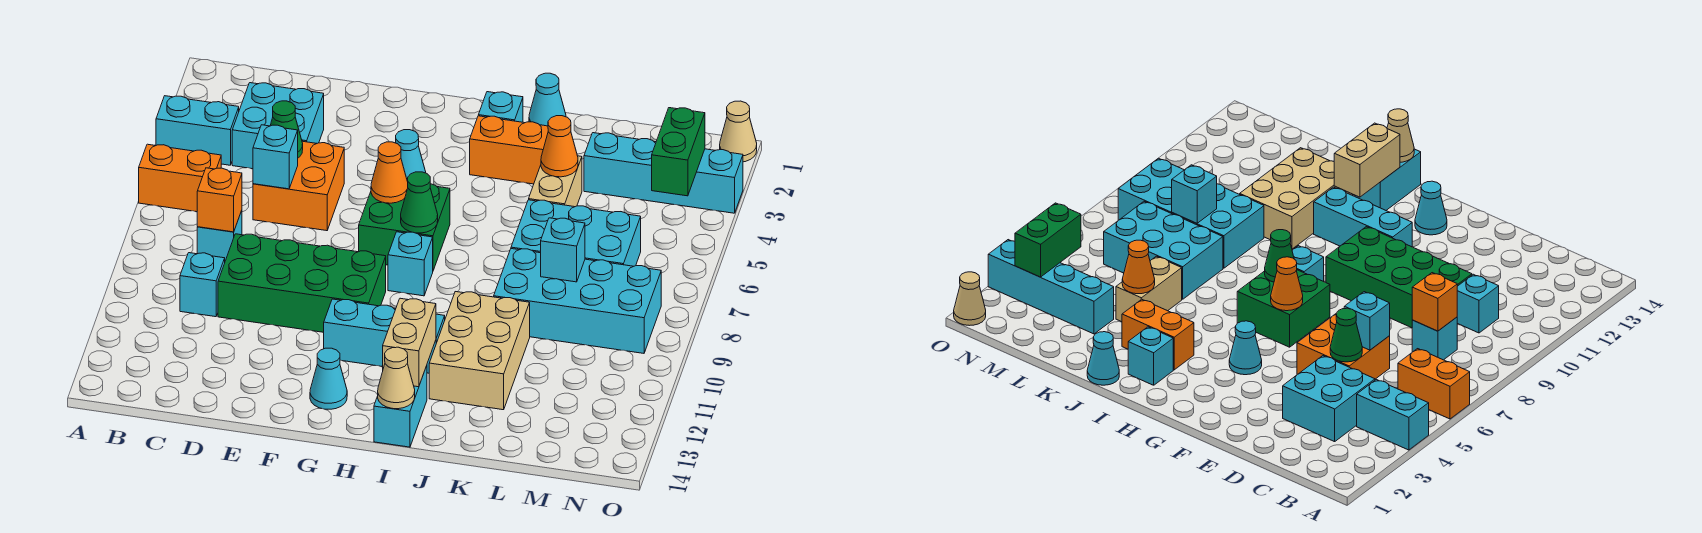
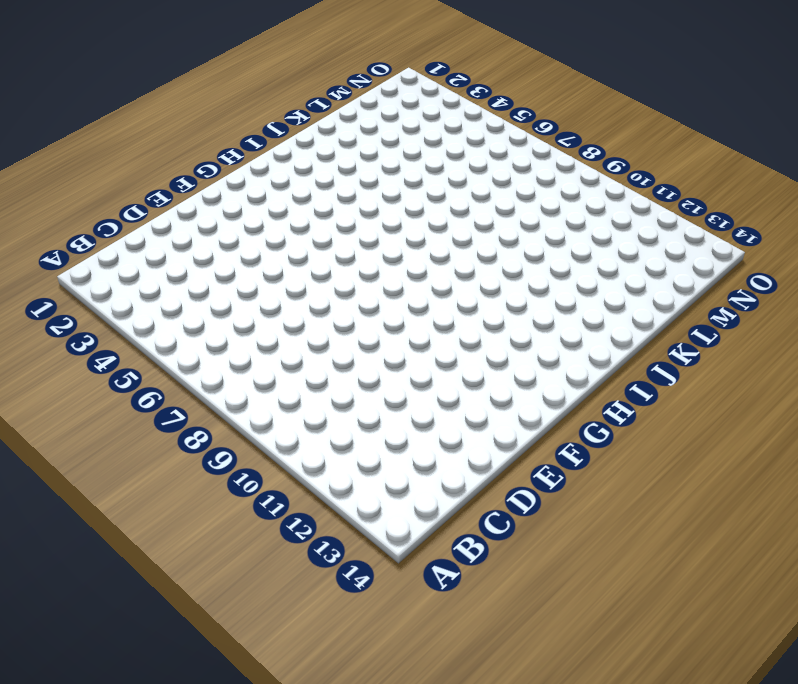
none -> cyan 1x2 brick [156,96,239,165]
none -> orange 1x2 brick [139,144,221,212]
none -> cyan 2x2 brick [232,83,324,169]
none -> cyan 1x1 brick [197,211,242,261]

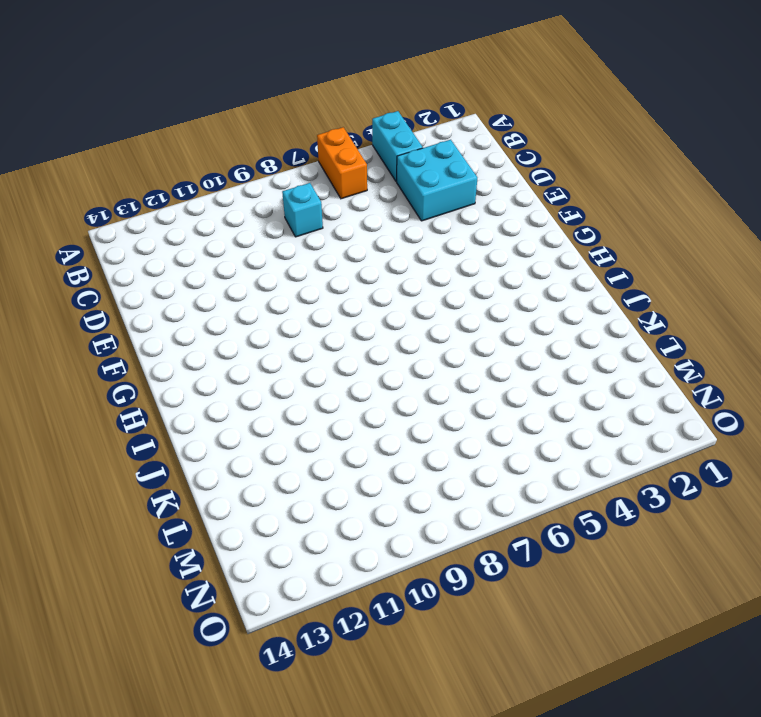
none -> cyan 1x1 brick [180,253,225,317]
none -> orange 2x2 brick [253,141,344,231]
none -> green 2x4 brick [218,234,386,332]
none -> cyan 1x1 cone [396,130,426,181]

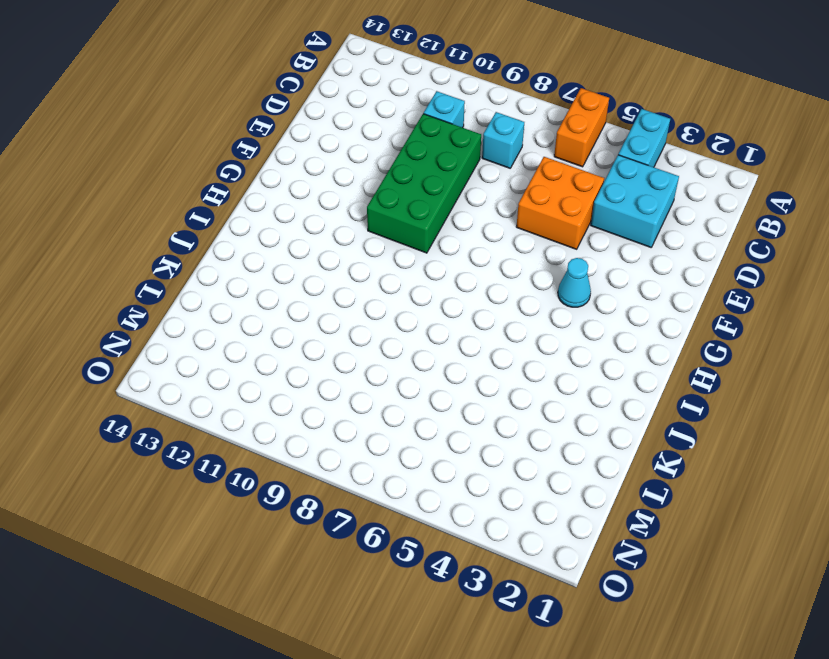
none -> green 2x2 brick [359,184,450,270]
none -> cyan 1x3 brick [324,299,445,373]
none -> cyan 1x1 cone [310,348,347,409]
none -> cyan 1x1 brick [388,232,433,296]

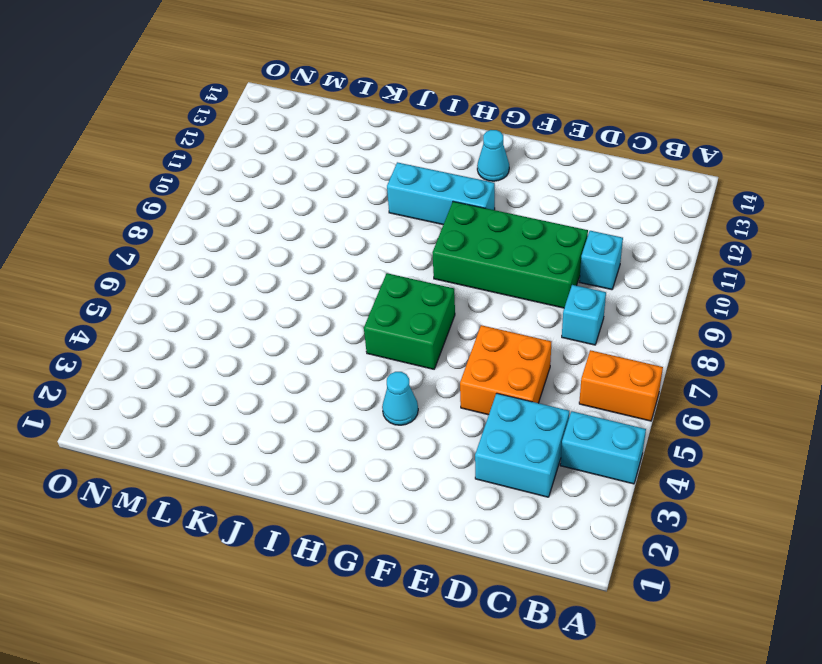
none -> cyan 1x1 brick [388,232,433,296]
none -> cyan 1x1 brick [478,92,523,122]
none -> orange 1x2 brick [470,116,548,184]
none -> cyan 1x2 brick [374,366,427,447]

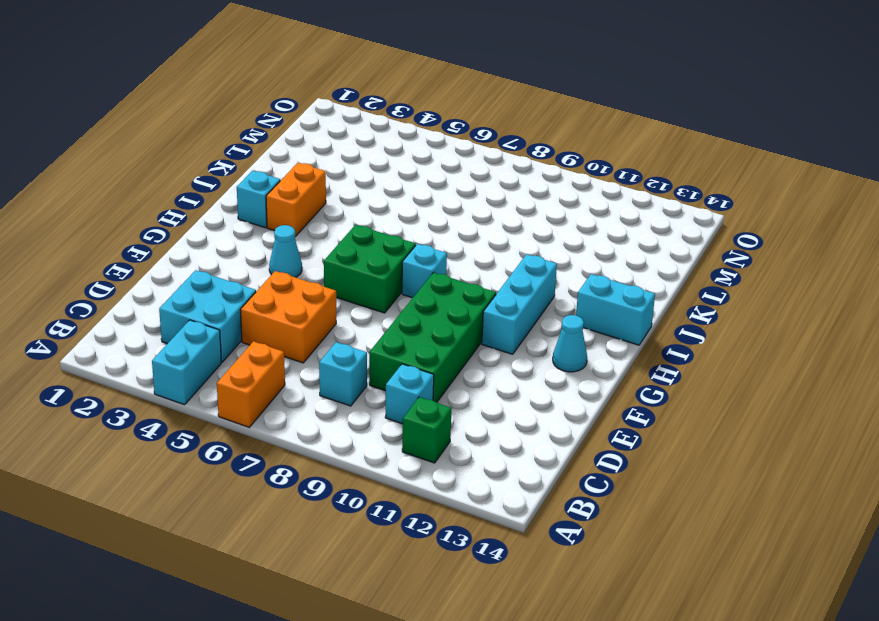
green 1x1 brick [402,397,452,463] -> none
none -> cyan 1x1 cone [529,73,566,126]
none -> tan 2x3 brick [429,292,530,410]
none -> tan 1x2 brick [529,156,582,207]
none -> cyan 2x3 brick [511,200,641,266]

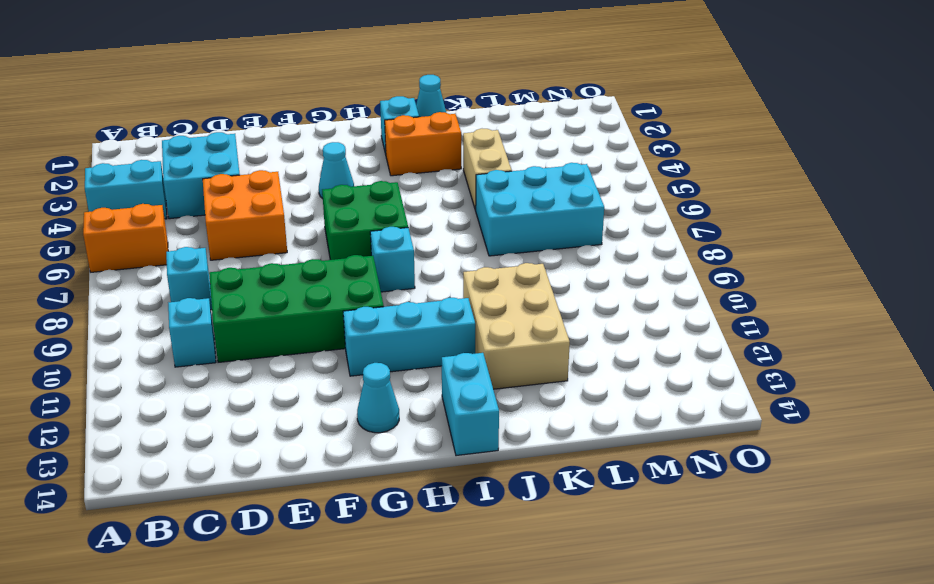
none -> cyan 2x4 brick [494,249,661,353]
none -> cyan 1x4 brick [584,133,743,213]
none -> tan 1x1 cone [720,101,757,162]
none -> orange 1x1 brick [197,168,242,232]

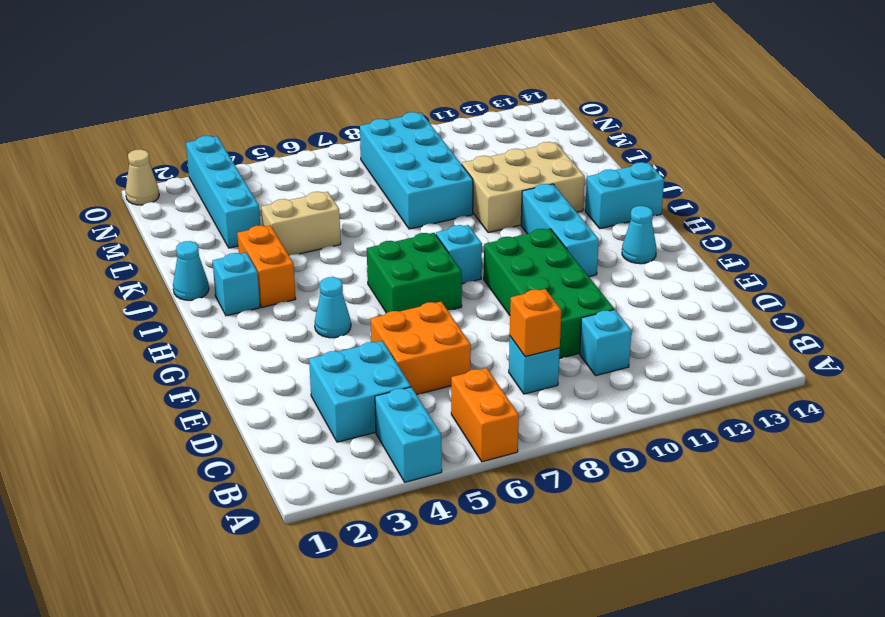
none -> cyan 2x3 brick [511,200,641,266]
none -> green 1x1 cone [270,101,303,158]
none -> cyan 1x1 brick [253,125,298,189]
none -> orange 1x1 cone [371,142,408,203]

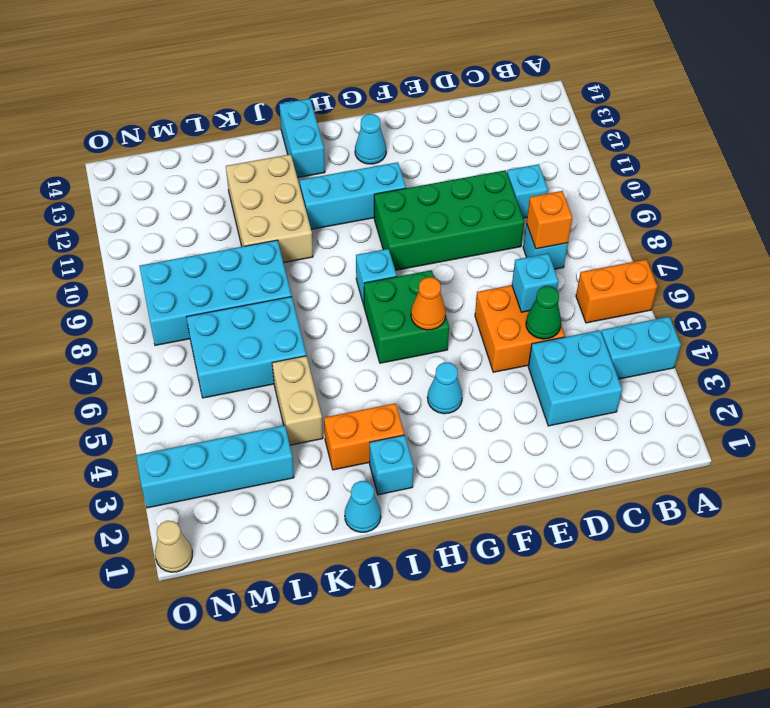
none -> green 1x1 cone [401,172,438,233]
none -> tan 1x2 brick [383,298,436,387]
none -> tan 1x1 cone [378,347,415,409]
none -> orange 1x1 cone [541,116,578,177]

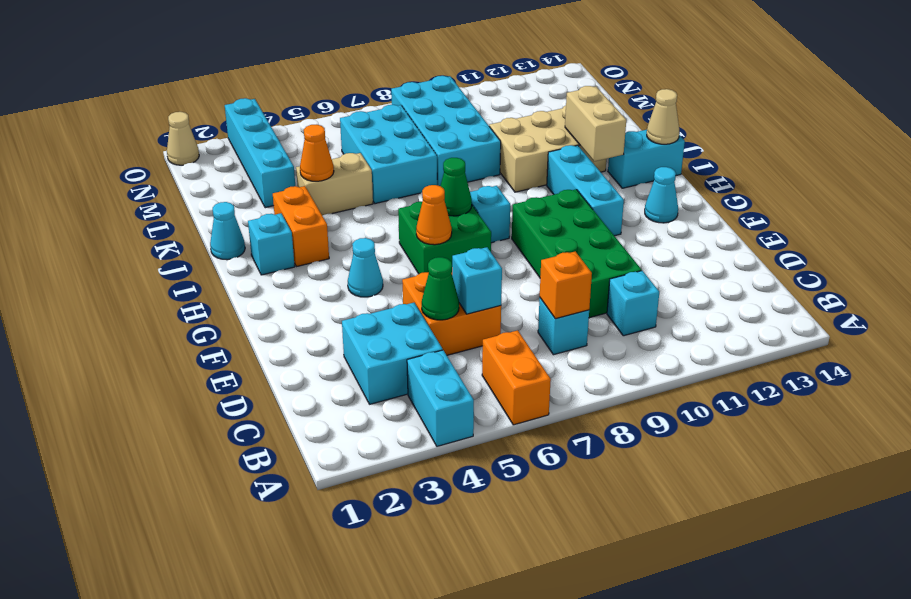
tan 1x2 brick [565,86,626,161] -> tan 1x2 brick turned to [383,298,436,387]
none -> cyan 1x1 brick [541,218,585,282]
none -> green 1x2 brick [652,108,705,196]

